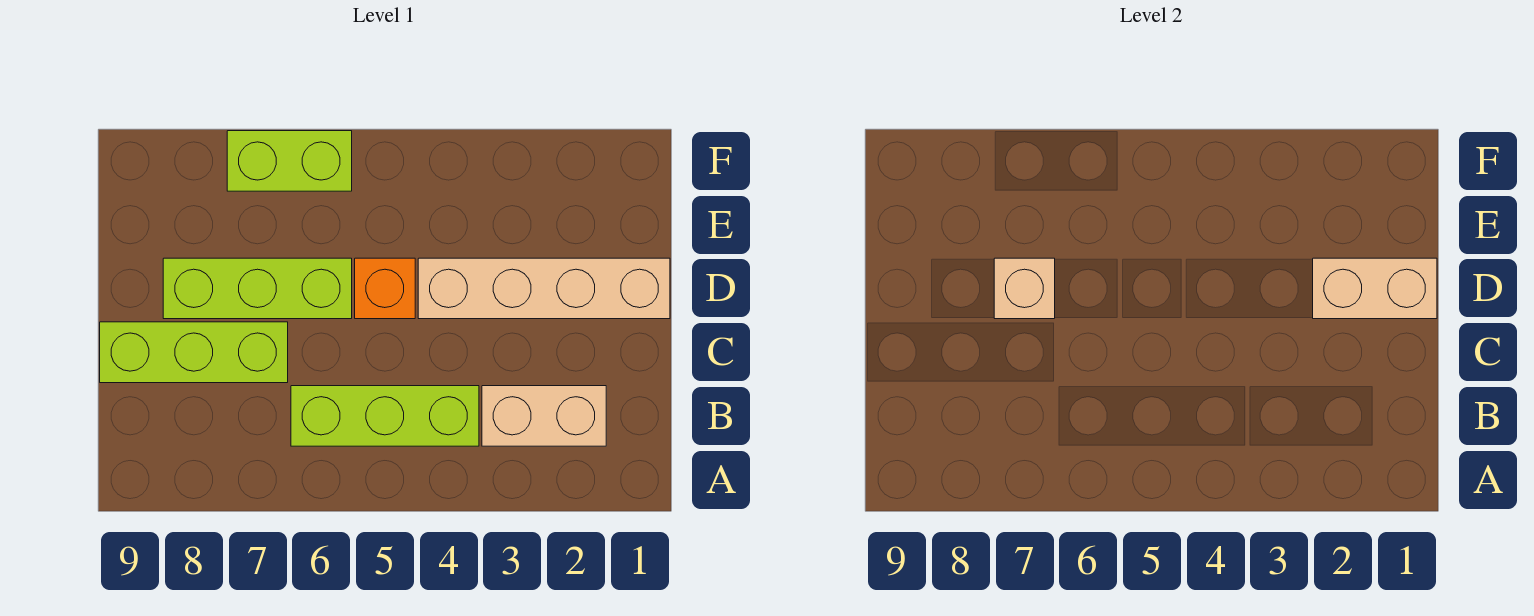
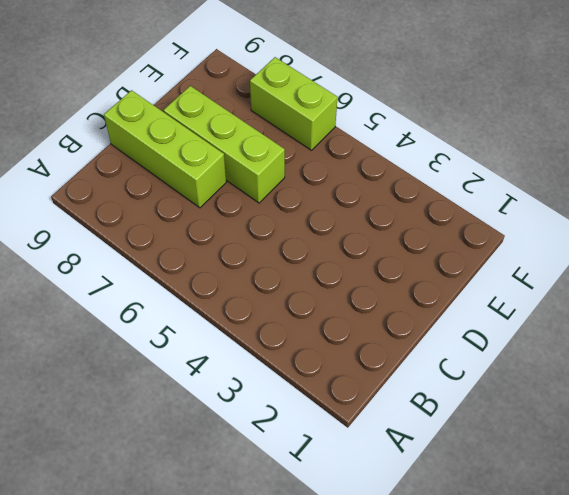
none -> tan 1x2 brick [482,386,606,446]
none -> lime 1x3 brick [291,386,479,446]

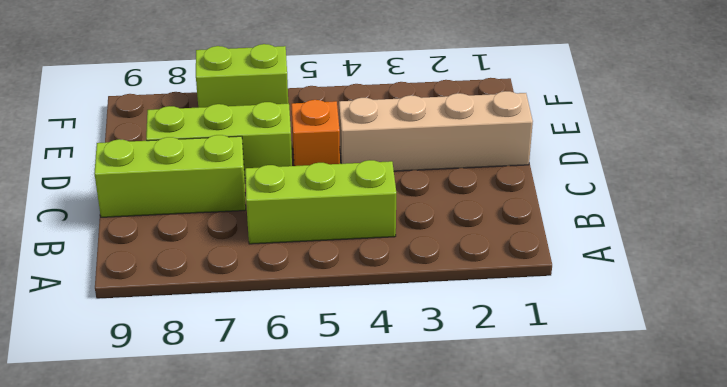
none -> tan 1x2 brick [482,386,606,446]
none -> tan 1x2 brick [1313,258,1437,319]

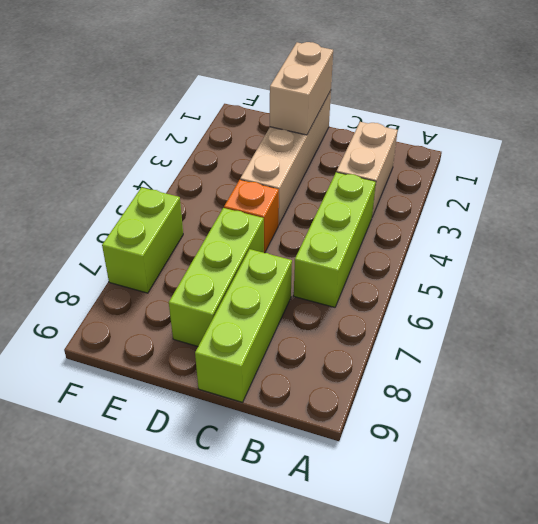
none -> tan 1x1 brick [994,258,1055,319]

